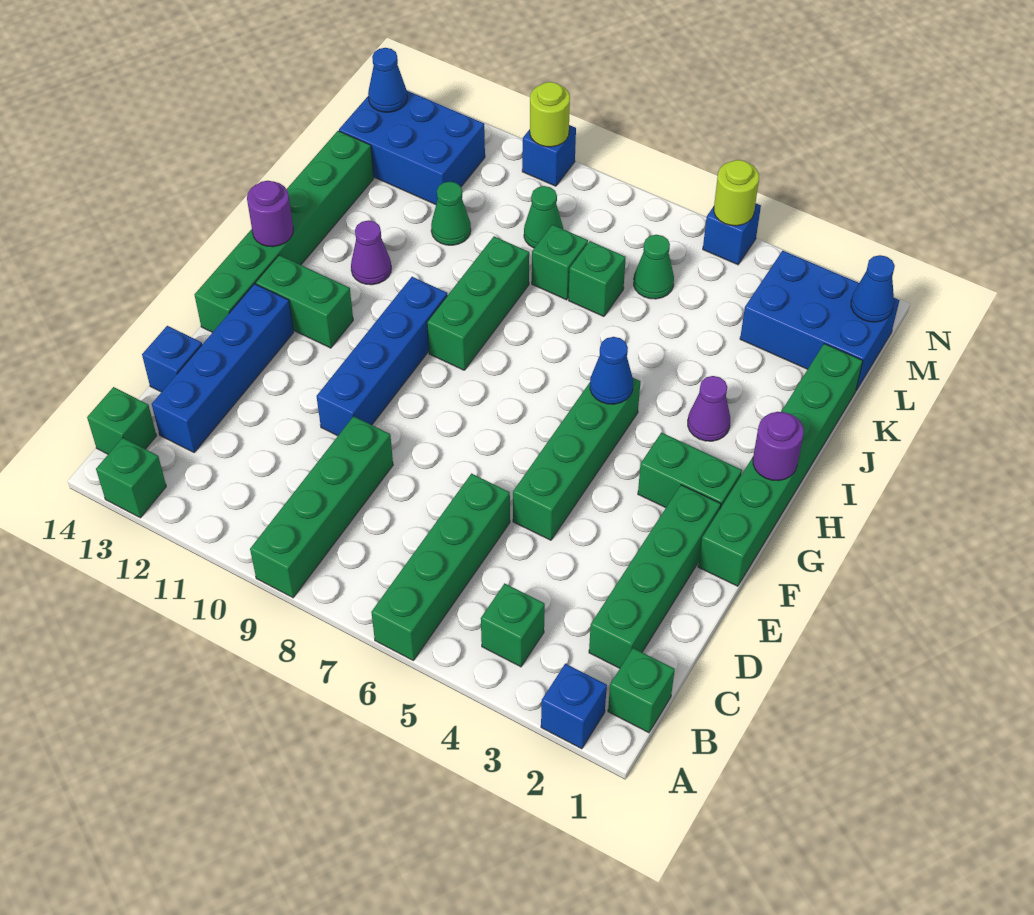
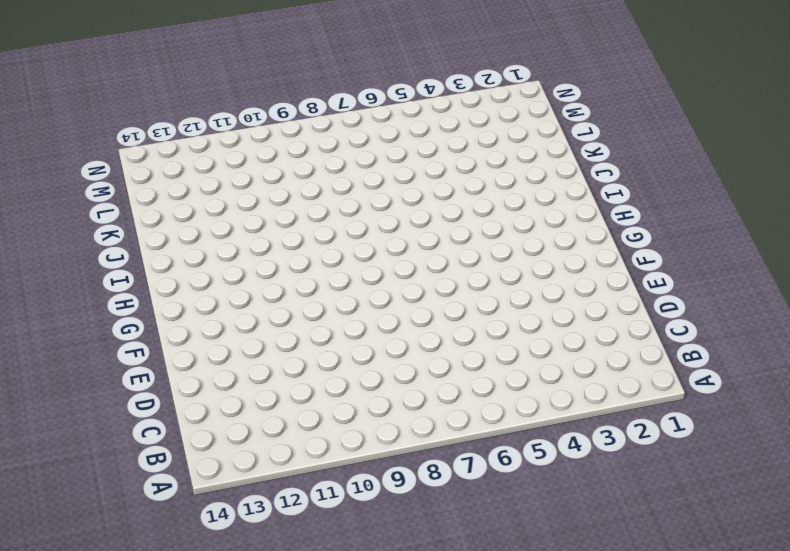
none -> blue 1x1 brick [541,664,607,749]
none -> green 1x4 brick [371,474,510,660]
none -> green 1x4 brick [250,416,393,598]
none -> green 1x1 brick [96,438,166,518]

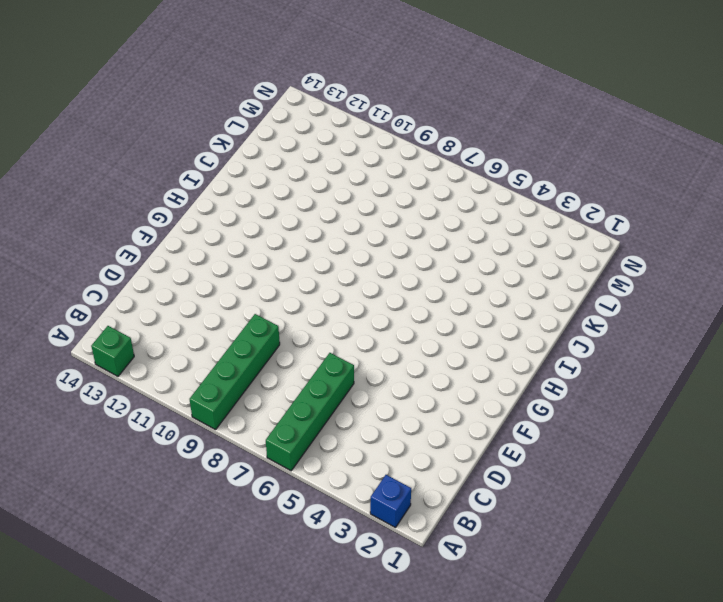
none -> green 1x1 brick [608,648,675,733]
none -> green 1x1 brick [481,583,545,667]
none -> green 1x1 brick [87,387,156,454]
none -> green 1x4 brick [589,485,721,668]

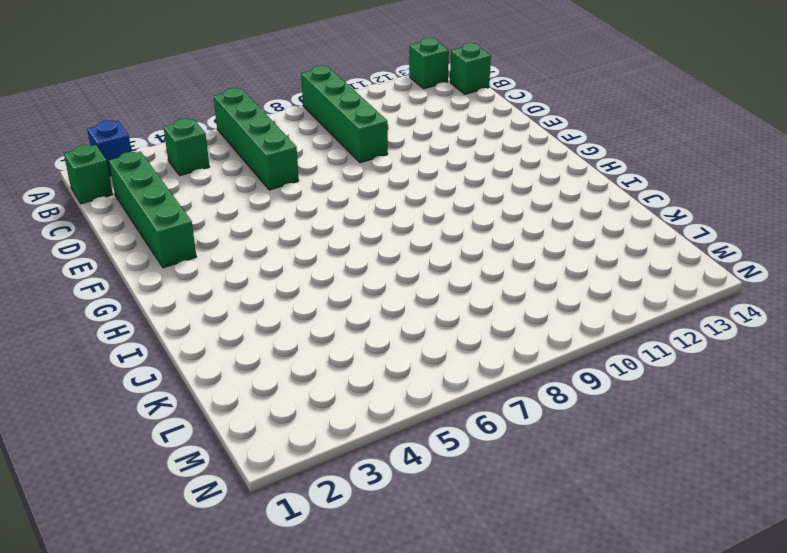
none -> blue 1x4 brick [152,284,294,453]
none -> blue 1x1 brick [142,326,202,392]
none -> green 1x4 brick [513,378,640,540]
none -> blue 1x4 brick [317,277,447,436]

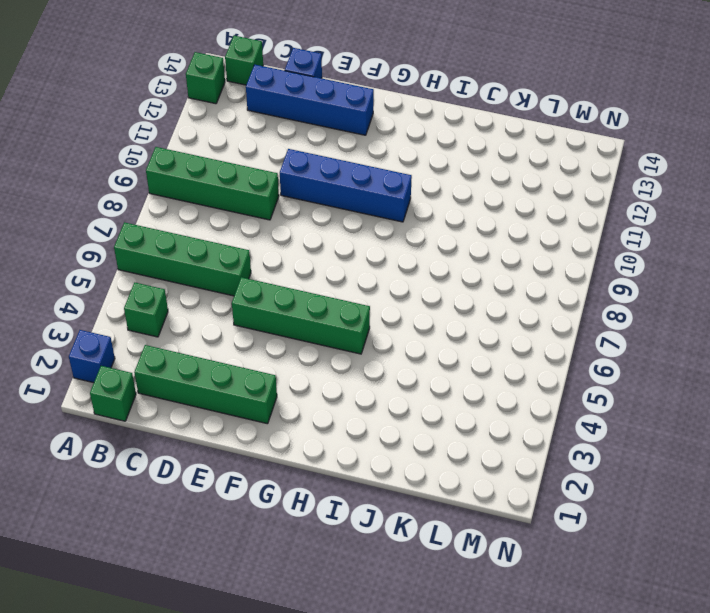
none -> green 1x6 brick [698,344,863,586]
none -> green 1x6 brick [195,131,374,332]
none -> green 1x2 brick [638,433,742,508]
none -> green 1x2 brick [256,255,353,348]

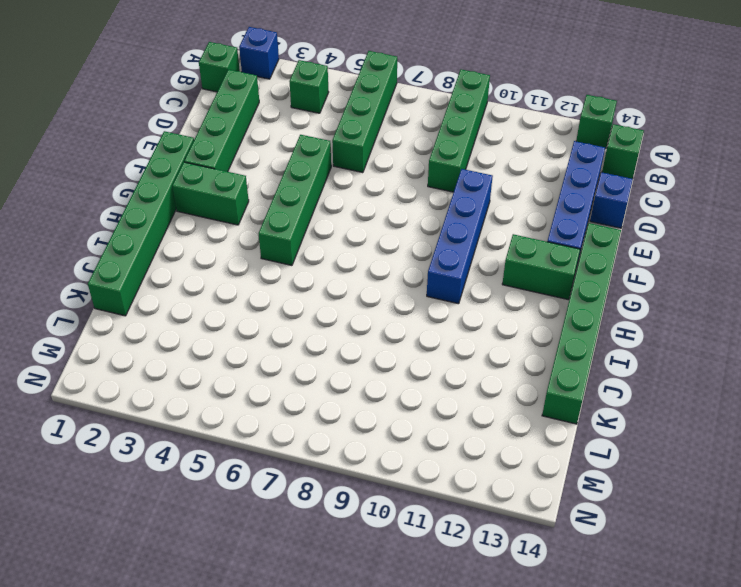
none -> green 1x3 brick [427,236,529,370]
none -> purple 1x1 cone [688,376,730,441]
none -> purple 1x1 cone [351,220,391,285]
none -> green 1x1 brick [569,241,626,316]

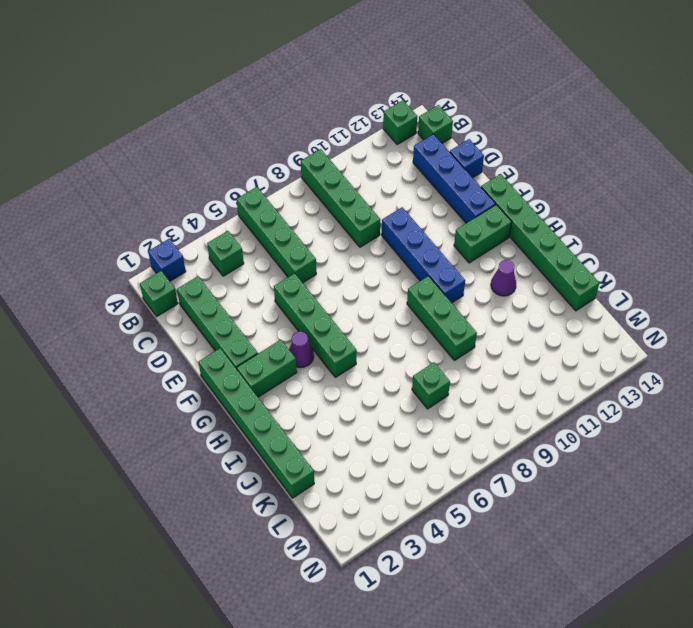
purple 1x1 cone [289,332,314,368] -> purple 1x1 cone moved to [688,376,730,441]
none -> green 1x1 brick [532,225,588,300]
none -> green 1x1 cone [431,182,471,245]
none -> blue 2x3 brick [740,251,899,390]
none -> green 1x1 cone [634,235,674,299]

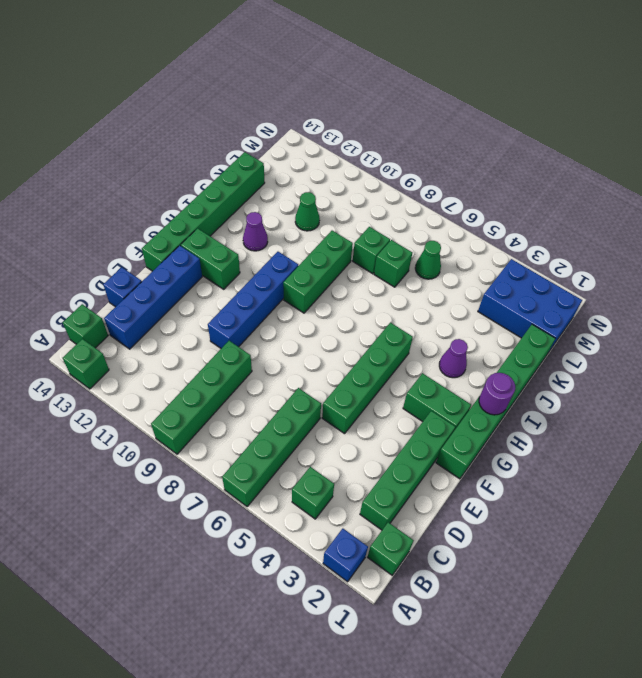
none -> green 1x1 cone [524,186,563,248]
none -> blue 2x3 brick [339,91,485,204]
none -> blue 1x1 brick [703,203,761,265]
none -> blue 1x1 brick [522,125,576,186]

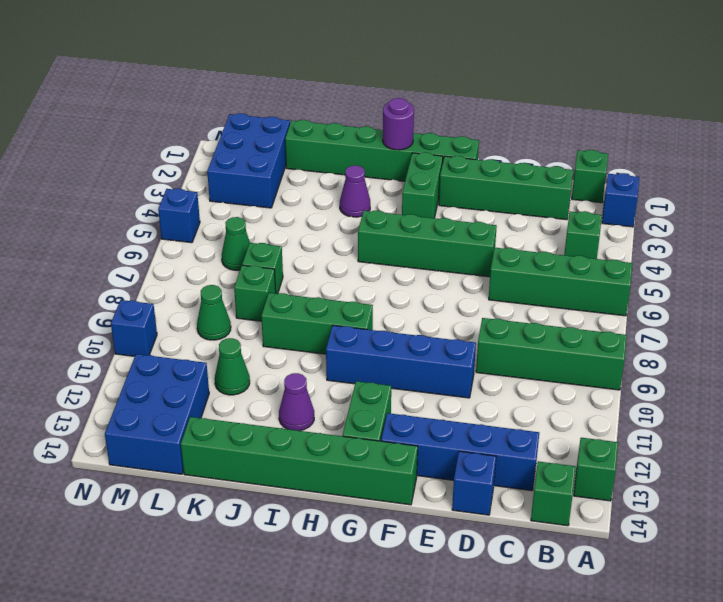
none -> blue 1x1 cone [590,337,633,404]
none -> purple 1x1 round brick [247,181,293,247]
none -> blue 1x1 cone [851,255,895,322]
none -> blue 1x1 cone [368,48,407,112]

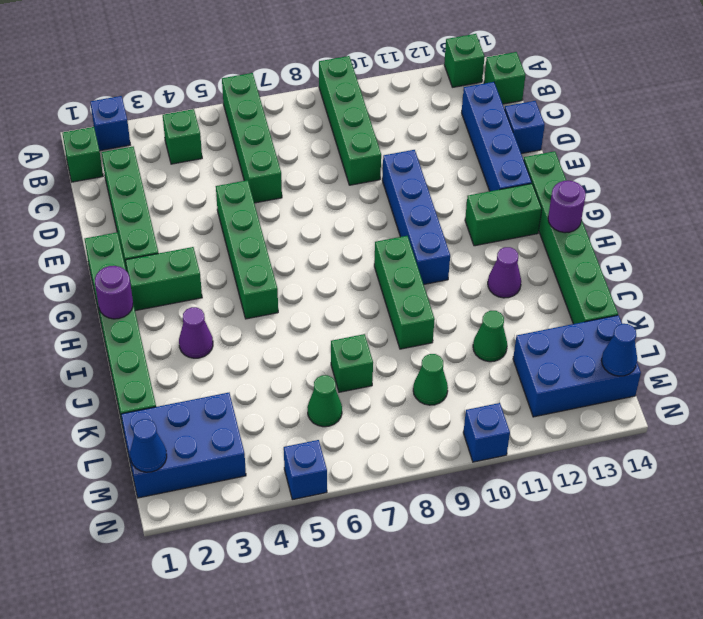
none -> green 1x1 brick [532,225,588,300]
none -> blue 1x1 cone [590,337,633,404]
none -> lime 1x1 round brick [714,160,759,226]
none -> lime 1x1 round brick [530,82,570,147]

